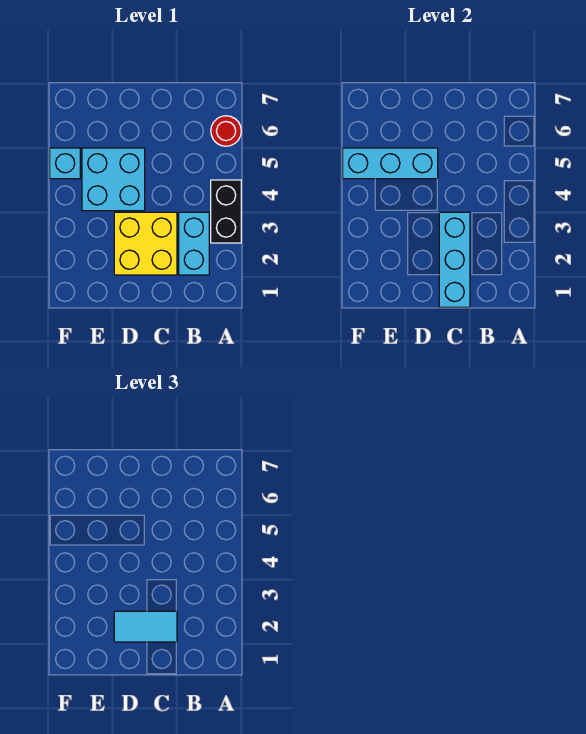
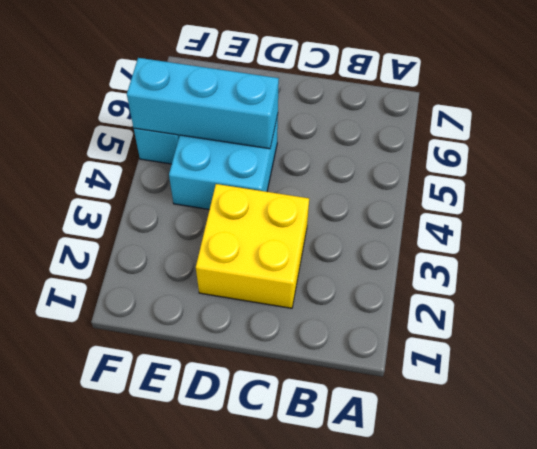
none -> black 1x2 brick [211,180,241,243]
none -> red 1x1 round brick [211,116,241,146]

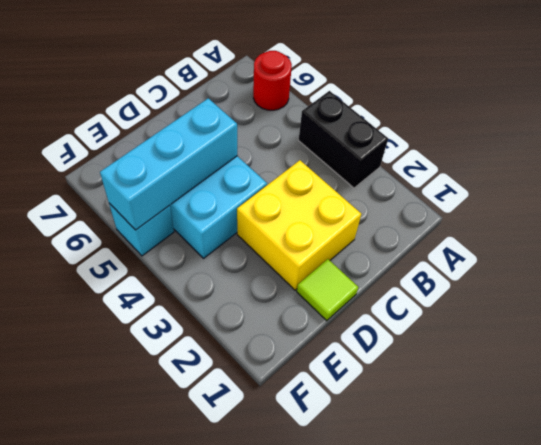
lime 1x1 tile [297,259,358,321] -> none
none -> cyan 1x2 brick [179,212,209,275]
none -> cyan 1x3 brick [439,212,470,307]

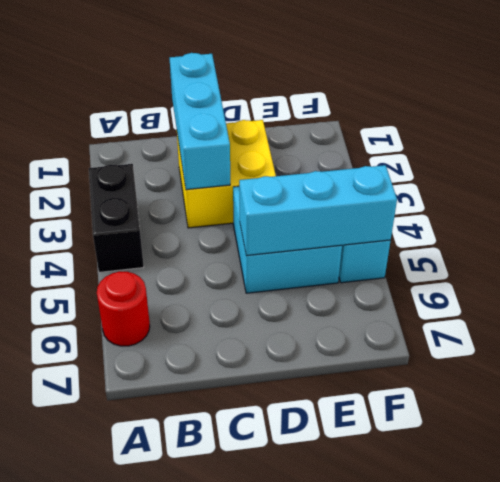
none -> cyan 1x2 brick [179,212,209,275]
none -> cyan 1x2 tile [114,611,177,642]

